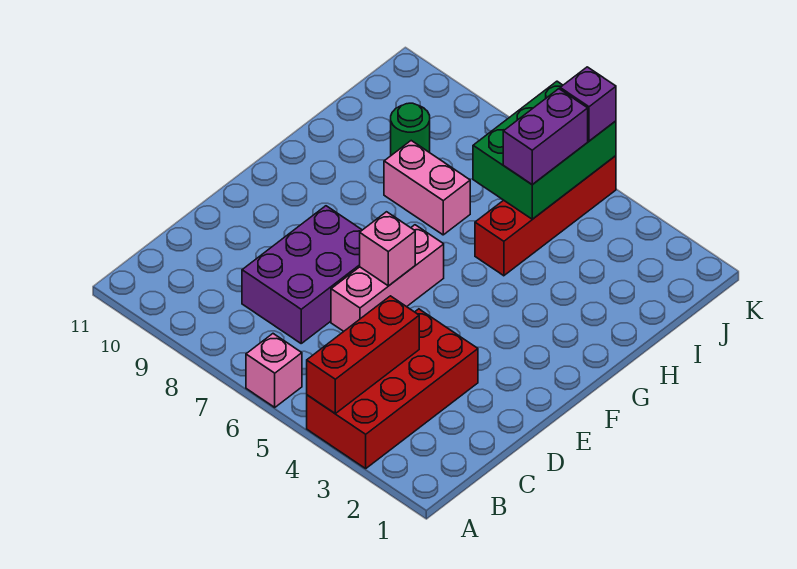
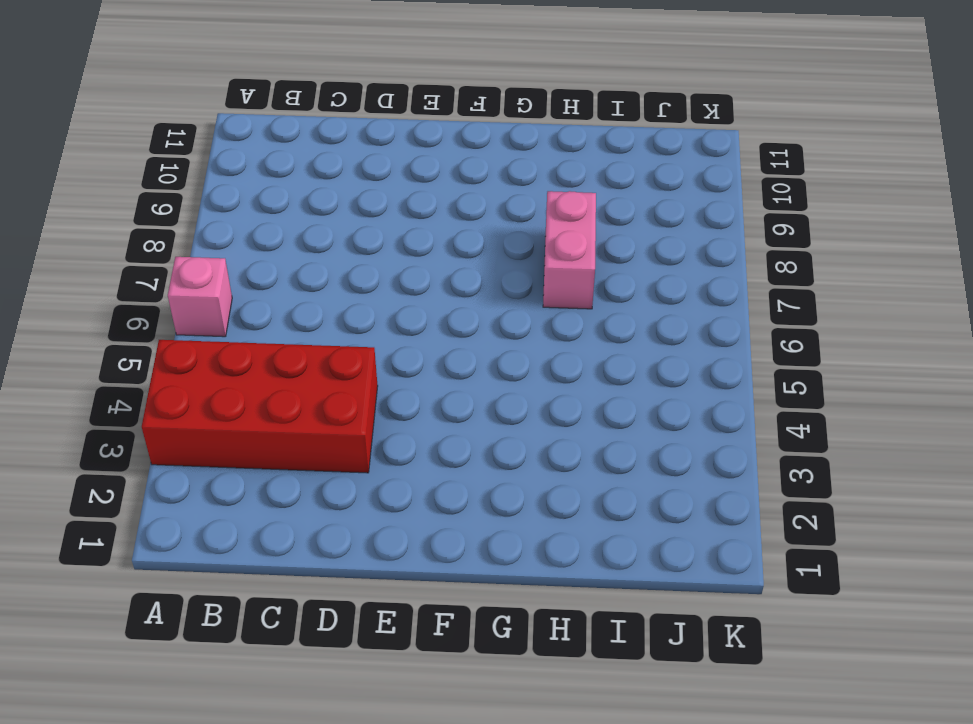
none -> purple 2x3 brick [242,206,362,343]
none -> pink 1x3 brick [331,225,444,331]
none -> red 1x4 brick [475,156,616,276]

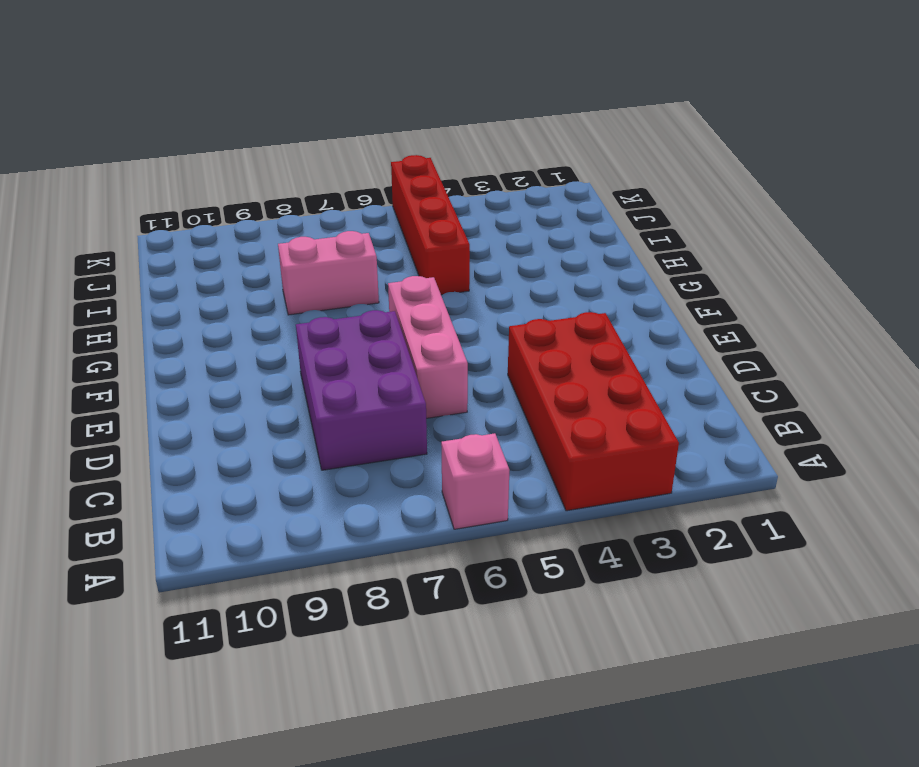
none -> green 1x1 round brick [391,103,430,155]
none -> red 1x3 brick [307,296,419,413]
none -> pink 1x1 brick [360,212,415,286]

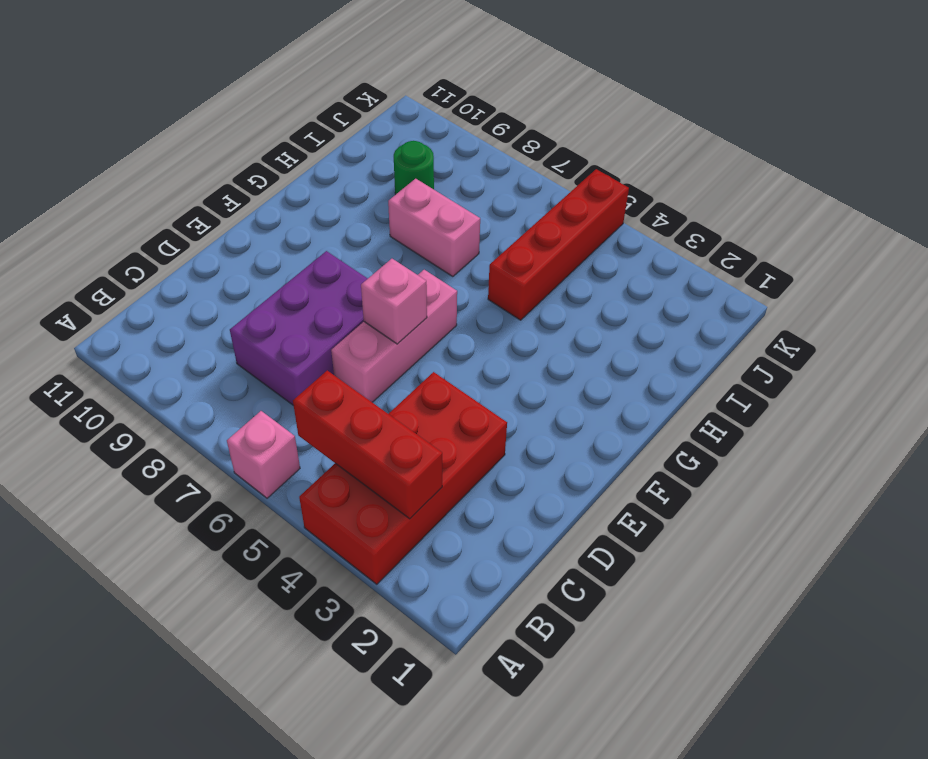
red 1x3 brick [293,371,442,519] -> red 1x3 brick turned to [307,296,419,413]
none -> green 2x3 brick [473,81,616,219]
none -> purple 1x2 brick [503,89,588,185]
none -> purple 1x1 brick [560,67,616,141]

